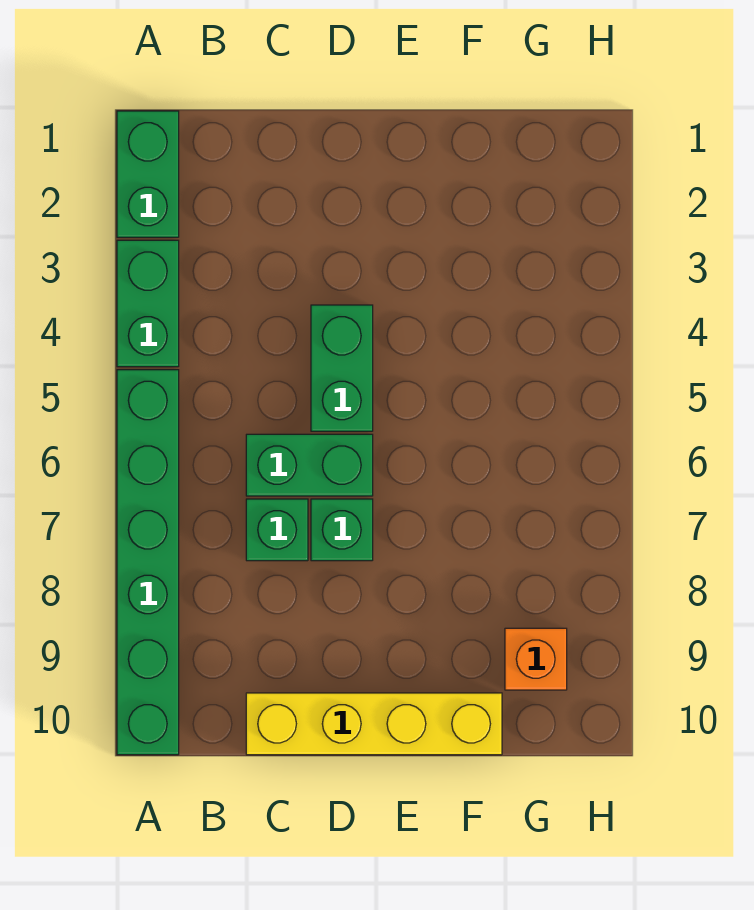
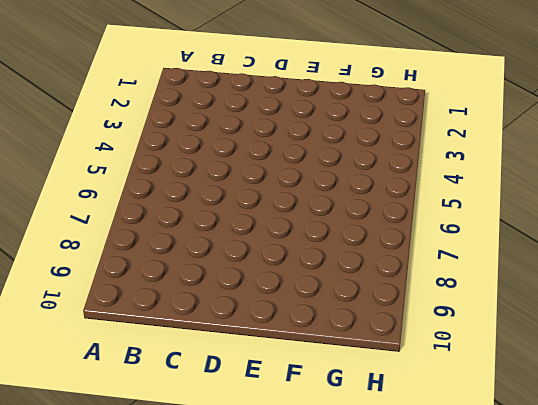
none -> green 1x2 brick [117,111,179,237]
none -> green 1x2 brick [117,240,179,367]

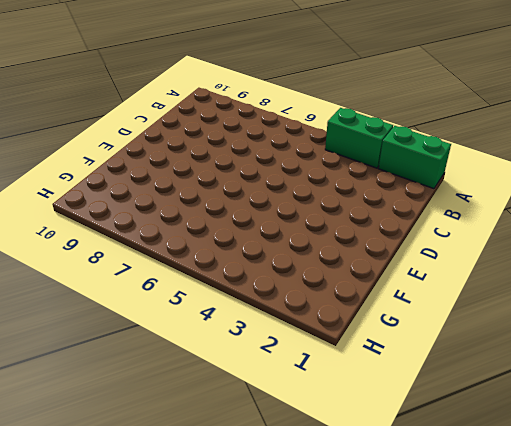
none -> green 1x6 brick [117,370,179,755]
none -> green 1x2 brick [246,434,373,496]

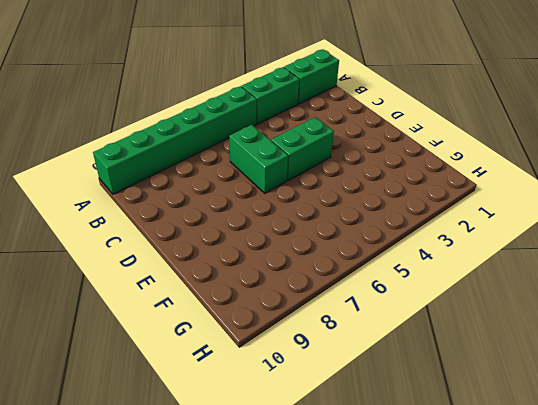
none -> green 1x1 brick [246,499,308,561]
none -> yellow 1x4 brick [246,693,502,755]

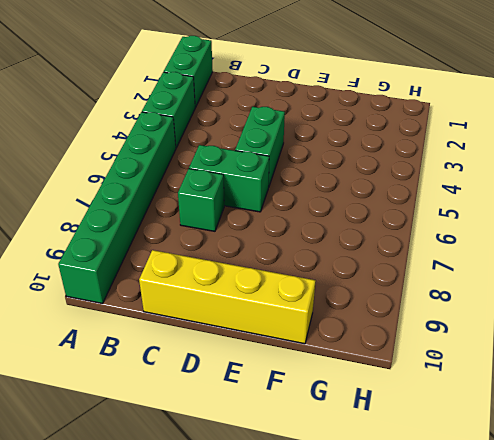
none -> green 1x1 brick [311,499,373,561]
none -> orange 1x1 brick [505,628,567,690]

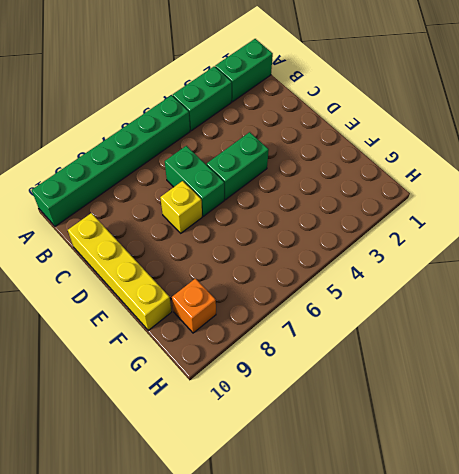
yellow 1x1 brick [160,181,202,233] -> green 1x1 brick [311,499,373,561]
none -> green 1x1 brick [246,499,308,561]

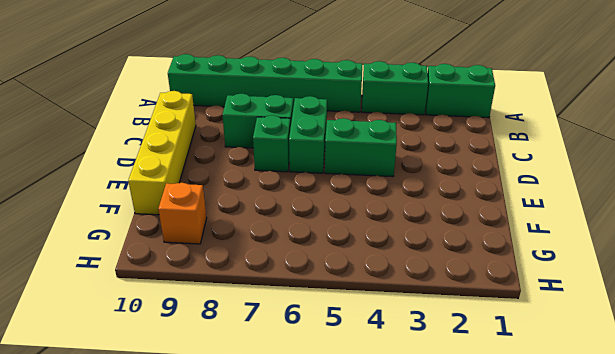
green 1x2 brick [222,94,293,148] -> green 1x1 brick [246,499,308,561]

